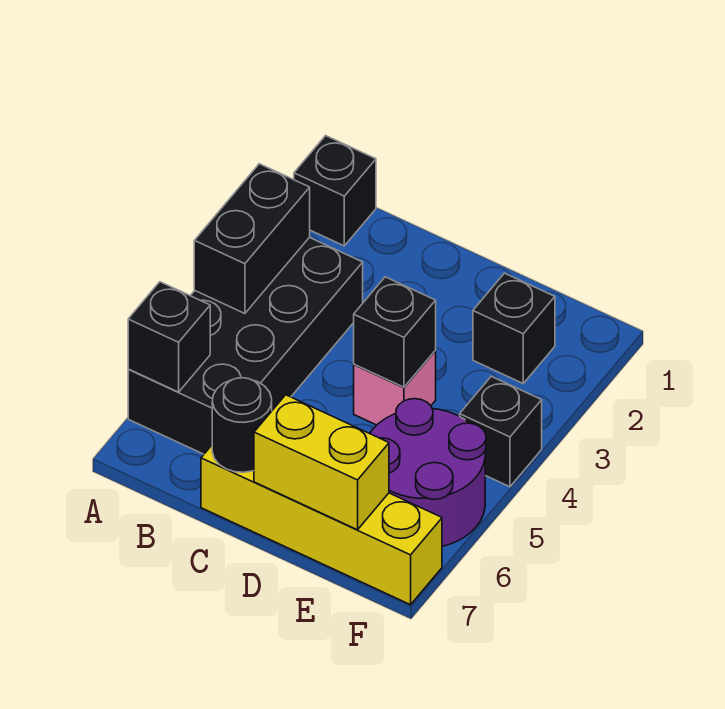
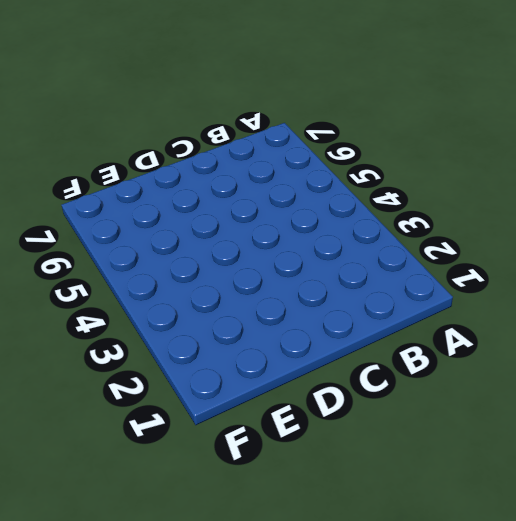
none -> black 1x1 brick [294,136,376,246]
none -> black 2x4 brick [128,237,363,454]
none -> yellow 1x4 brick [201,446,442,605]

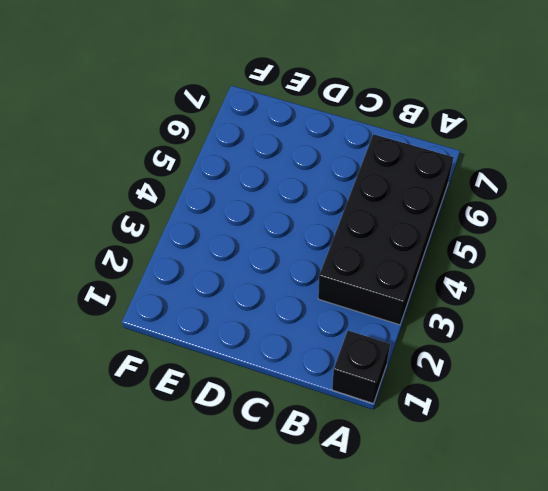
none -> yellow 1x4 brick [201,446,442,605]
none -> pink 1x1 brick [354,351,436,425]
none -> black 1x1 brick [473,273,555,383]

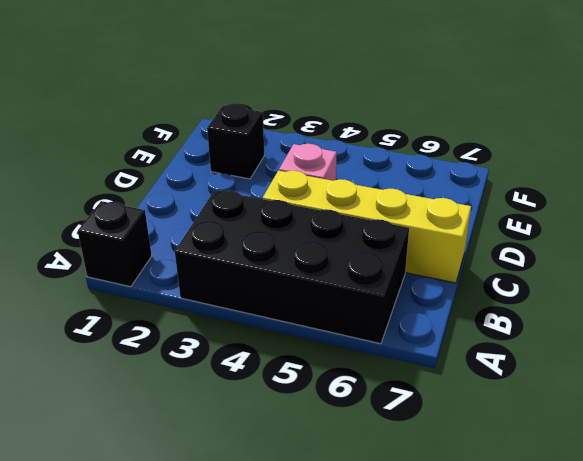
yellow 1x4 brick [263,171,471,283] -> yellow 1x4 brick turned to [201,446,442,605]
none -> purple 2x2 round brick [370,399,486,546]
none -> black 1x1 brick [460,376,542,487]
none -> black 1x2 brick [194,164,310,313]

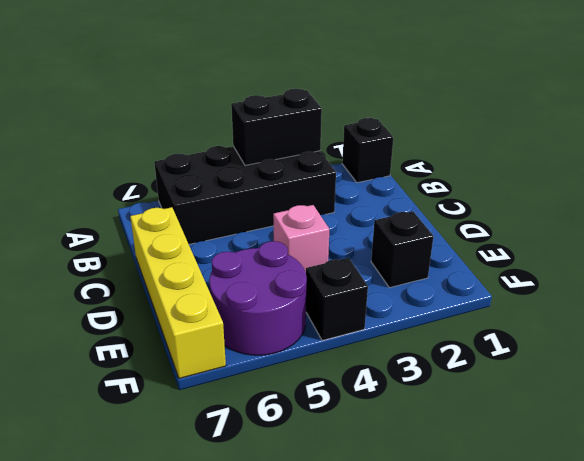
none -> black 1x1 brick [128,282,210,392]
none -> black 1x1 round brick [212,378,272,472]
none -> black 1x1 brick [354,277,436,387]

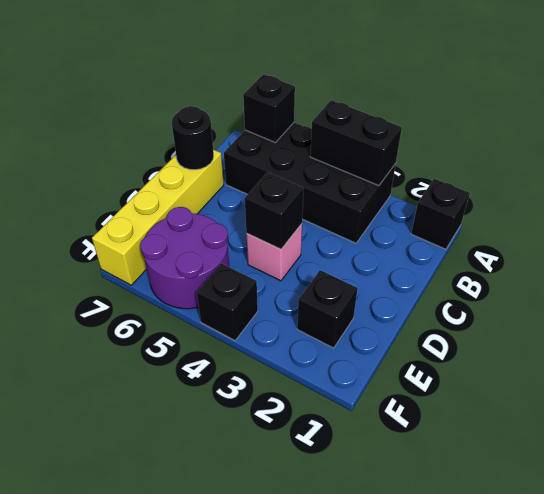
none -> yellow 1x2 brick [254,395,389,530]

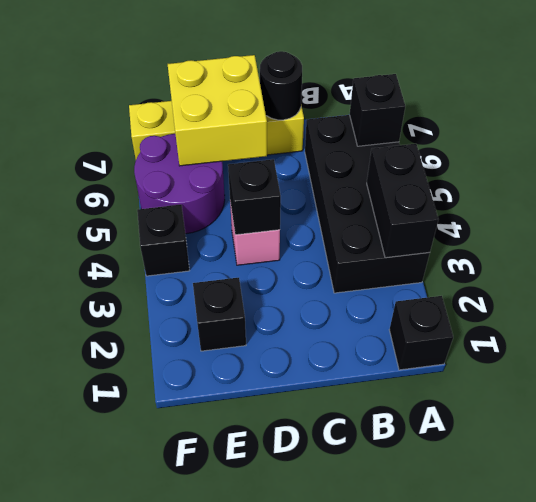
yellow 2x2 brick [168,55,267,166] -> yellow 1x2 brick [254,395,389,530]

